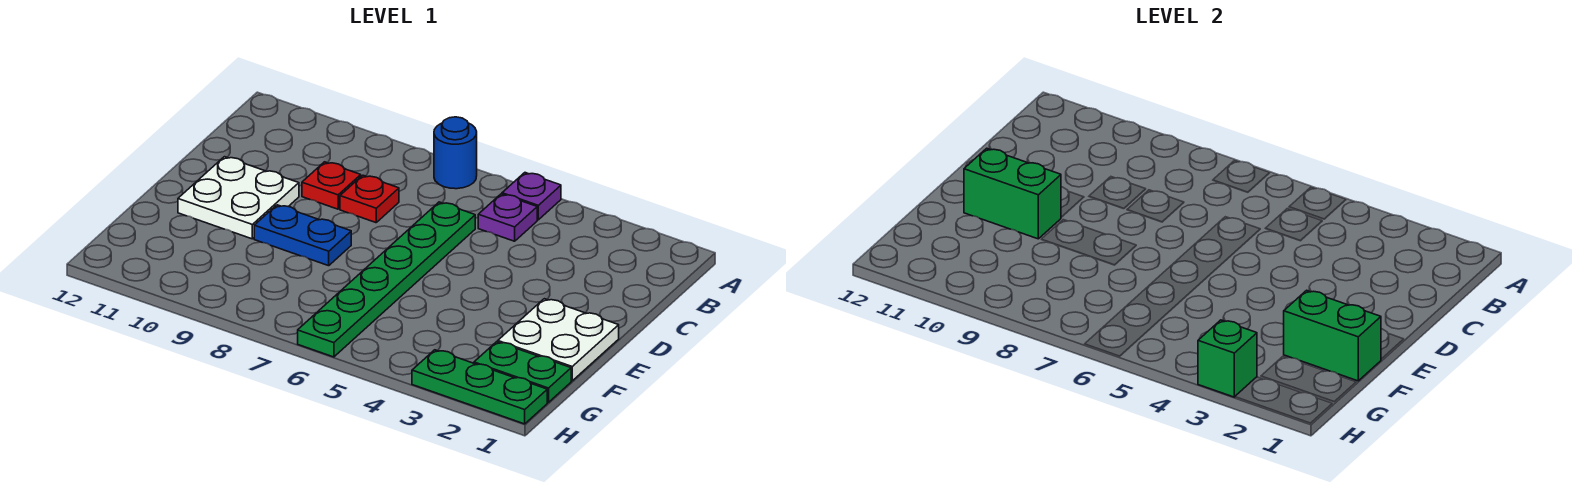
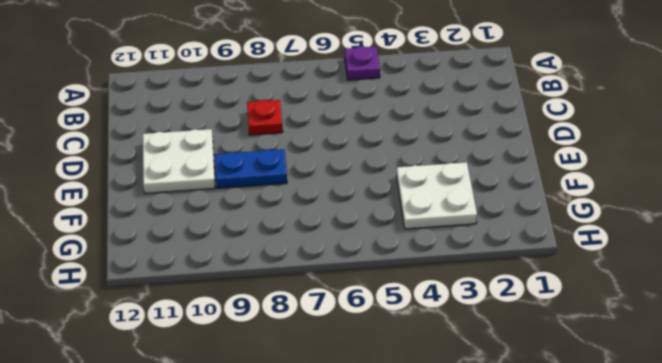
white 2x2 plate [397,162,477,229] -> white 2x2 plate moved to [498,299,619,381]
none -> blue 1x1 round brick [434,117,477,189]
none -> purple 1x1 plate [478,194,537,241]
none -> green 1x6 plate [298,202,475,357]

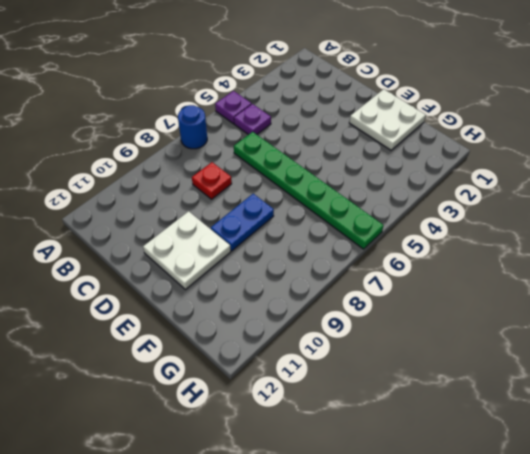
none -> red 1x1 plate [302,162,361,209]
none -> green 1x2 plate [474,342,571,402]
none -> green 1x3 plate [412,350,547,424]

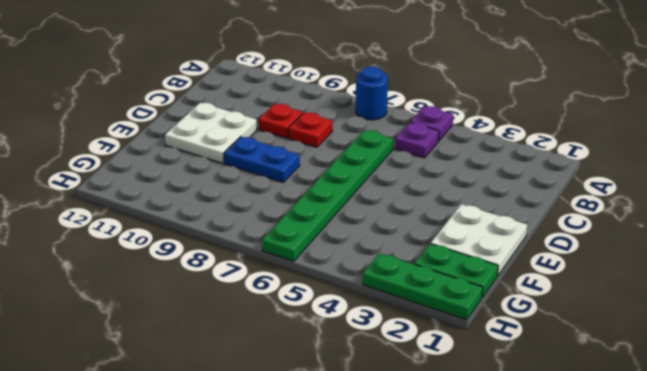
none -> green 1x2 brick [964,148,1061,239]
none -> green 1x2 brick [1284,290,1381,381]
none -> green 1x1 brick [1198,320,1257,397]

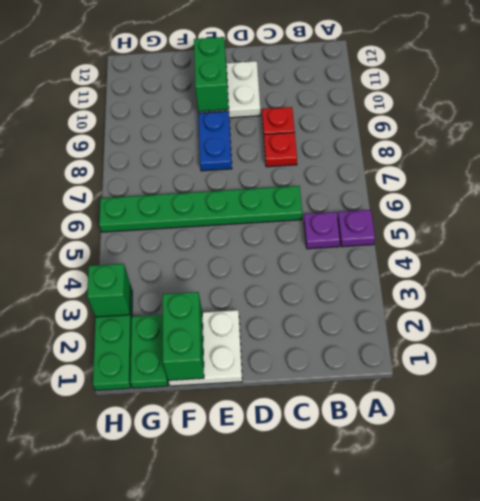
none -> blue 1x1 round brick [434,117,477,189]

